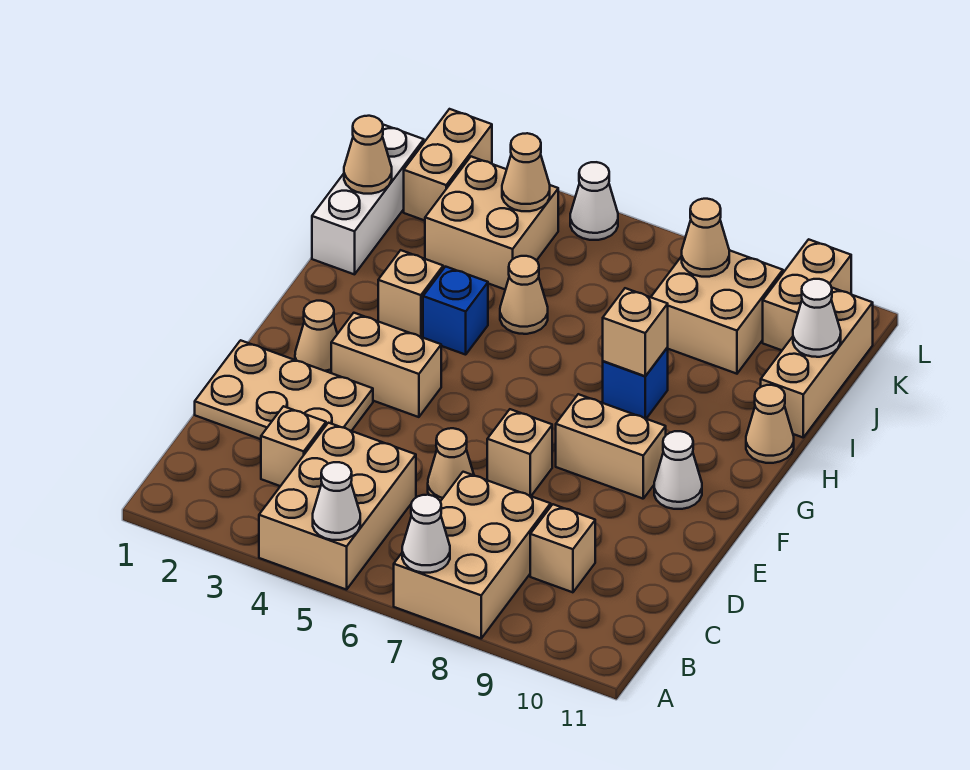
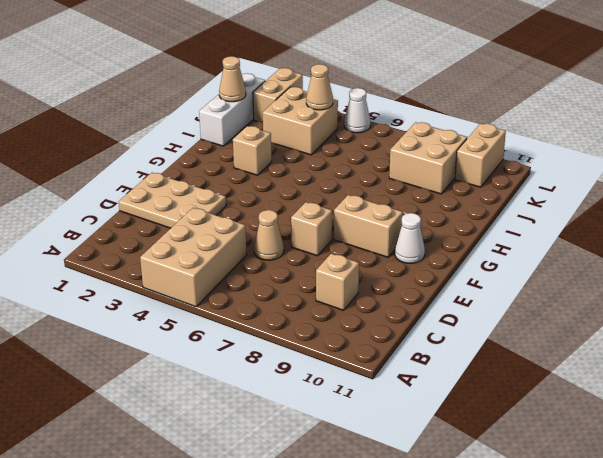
none -> tan 2x3 brick [394,472,551,638]
none -> tan 1x1 brick [261,406,326,486]
none -> tan 1x1 cone [295,301,337,373]
none -> tan 1x2 brick [331,313,441,417]

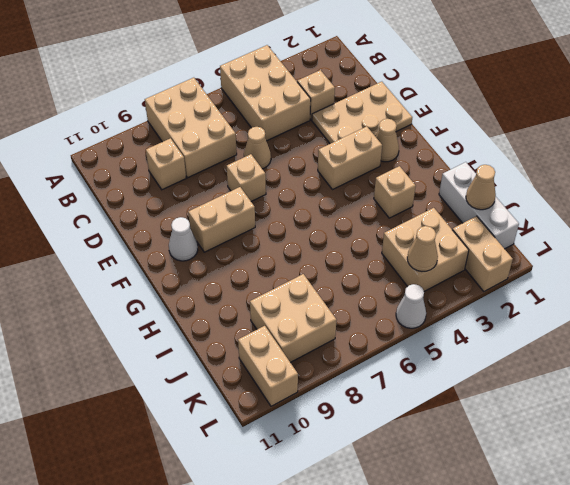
none -> blue 1x1 brick [423,267,488,355]
none -> blue 1x1 brick [603,348,668,419]
none -> tan 1x1 cone [746,385,794,463]
none -> tan 1x1 cone [500,256,548,334]

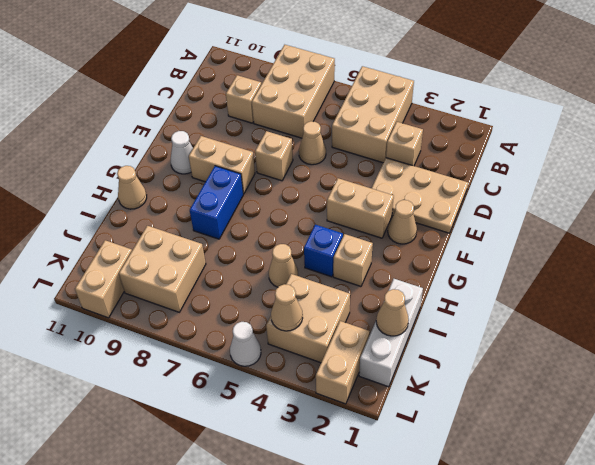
blue 1x2 brick [190,166,243,239] -> blue 1x1 brick [603,348,668,419]
none -> tan 1x3 brick [761,288,873,437]
none -> white 1x1 cone [313,462,360,540]
none -> white 1x1 cone [402,495,450,573]
none -> tan 1x1 brick [603,288,668,376]

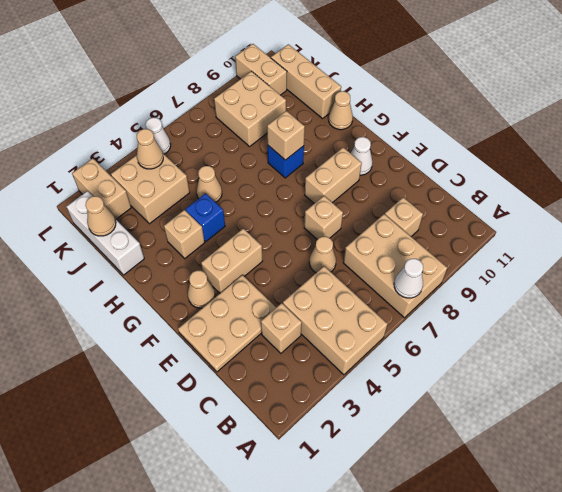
none -> white 1x1 cone [313,462,360,540]
none -> white 1x1 cone [793,279,841,357]
none -> tan 1x1 cone [682,199,729,277]

